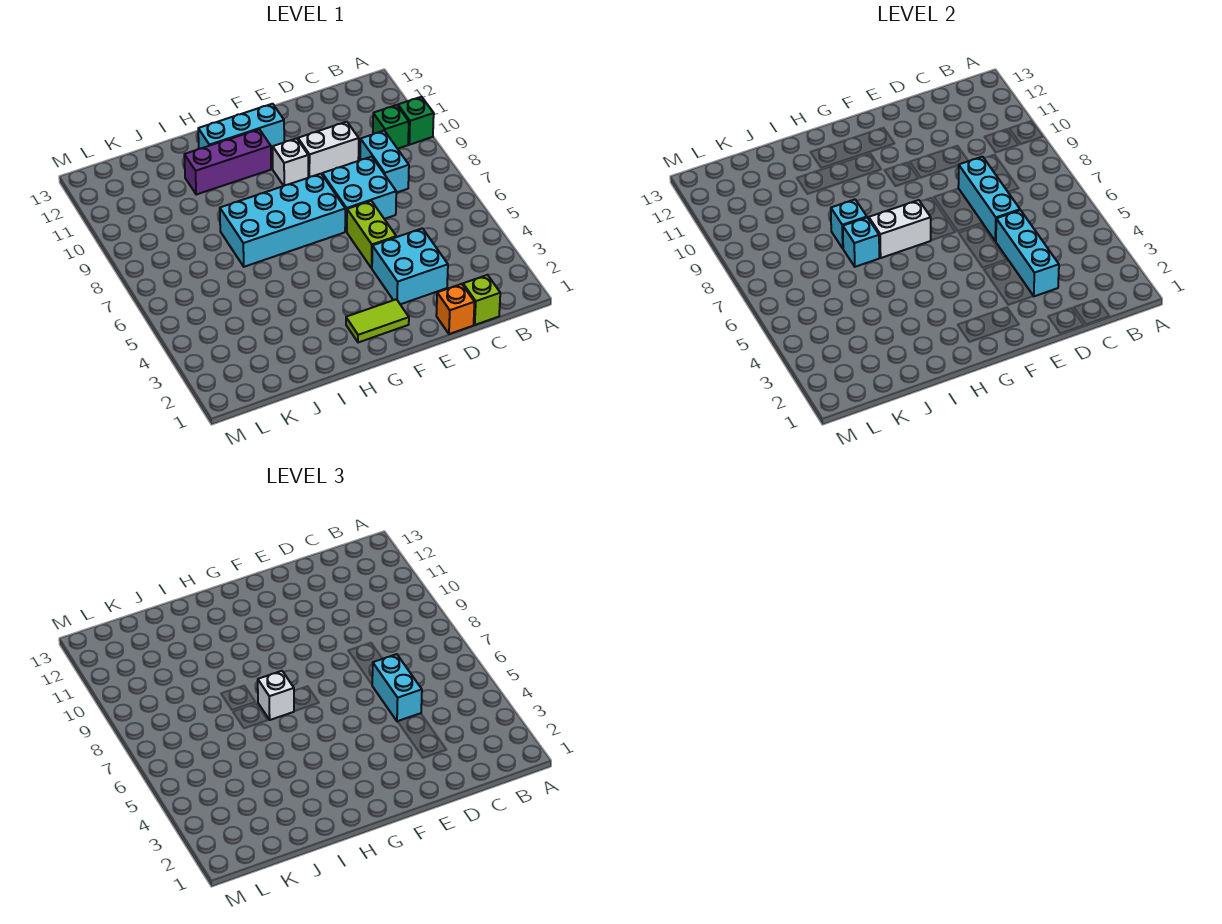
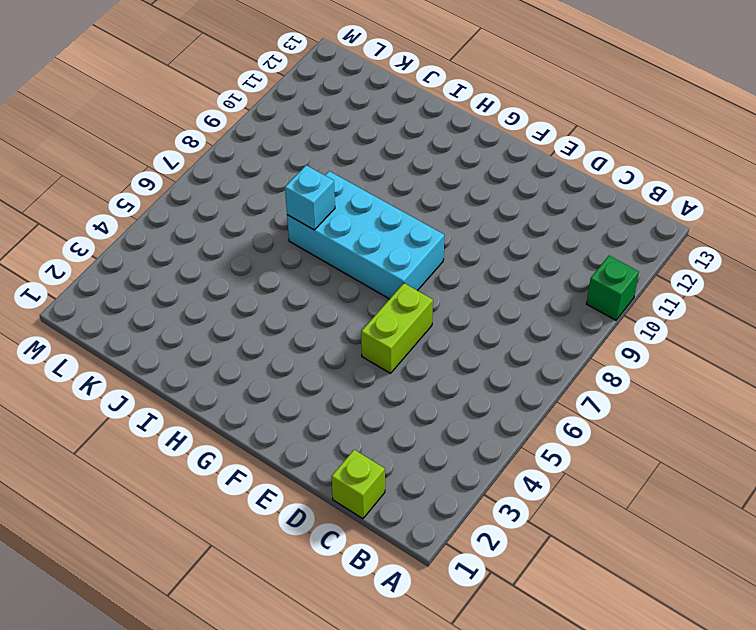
none -> green 1x1 brick [373,105,409,149]
none -> cyan 1x2 brick [360,131,409,193]
none -> orange 1x1 brick [436,284,474,334]

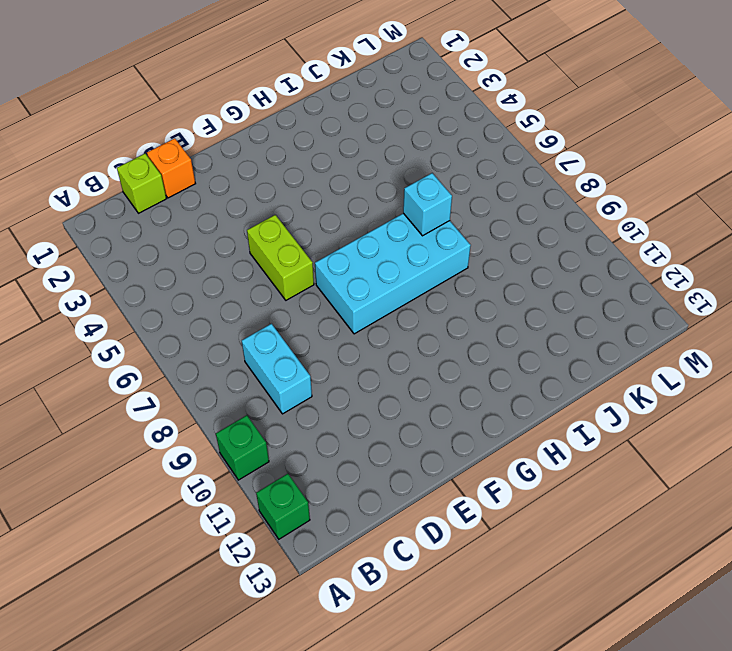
green 1x1 brick [256,474,310,539] -> green 1x1 brick moved to [373,105,409,149]
none -> cyan 2x2 brick [372,228,448,304]
none -> cyan 2x2 brick [322,157,396,232]
none -> white 1x2 brick [298,122,359,177]

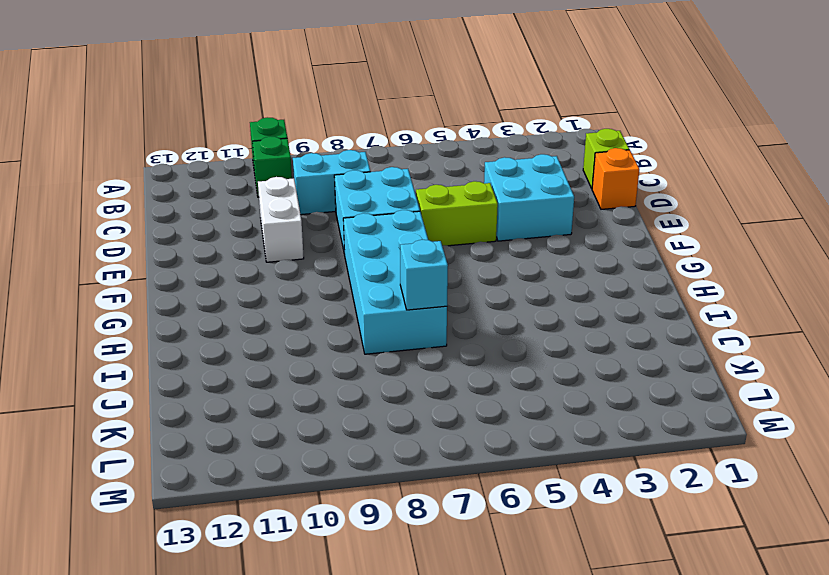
none -> lime 1x2 tile [346,299,409,343]
none -> white 1x1 brick [273,138,308,186]
none -> cyan 1x3 brick [198,104,284,149]

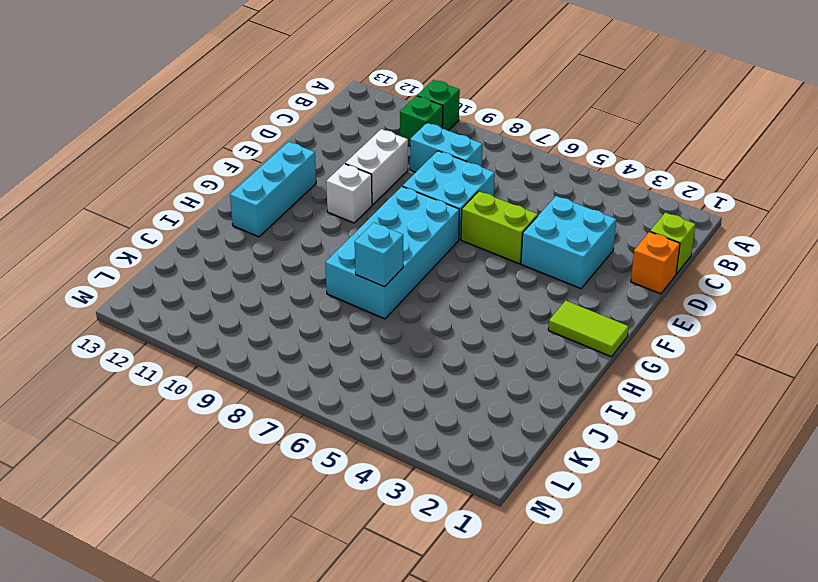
lime 1x2 tile [548,301,629,357] -> lime 1x2 tile turned to [346,299,409,343]
none -> purple 1x3 brick [184,129,271,195]
none -> cyan 1x3 brick [996,210,1059,296]
none -> cyan 1x3 brick [958,157,1020,241]

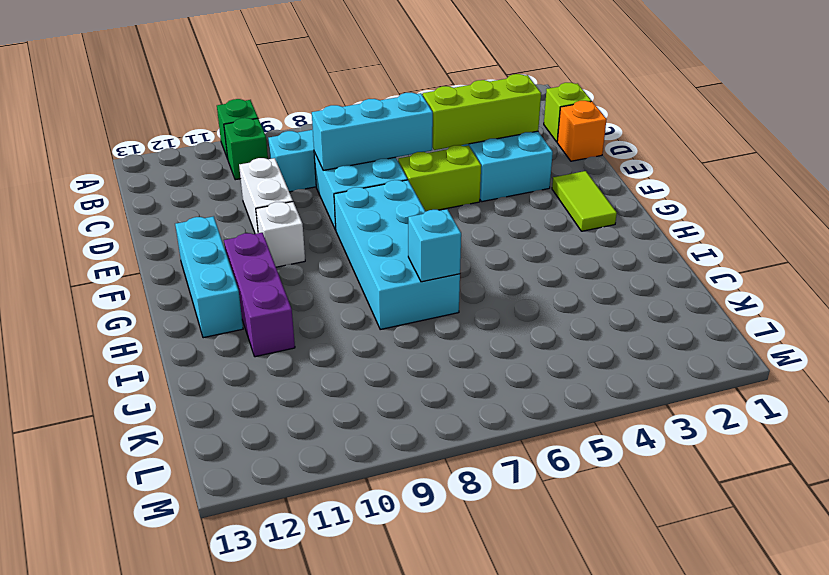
lime 1x3 brick [423,74,541,150] -> cyan 1x3 brick [996,210,1059,296]
none -> white 1x2 brick [869,200,931,258]
none -> cyan 1x1 brick [831,200,867,248]
none -> cyan 1x2 brick [372,654,422,721]

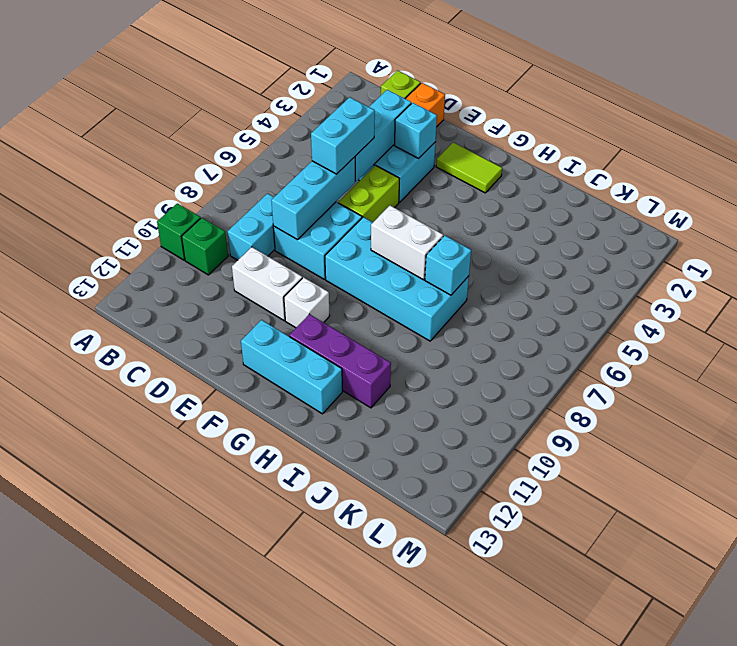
cyan 1x1 brick [395,103,437,158] -> cyan 1x1 brick moved to [831,200,867,248]
none -> white 1x1 brick [258,671,294,720]

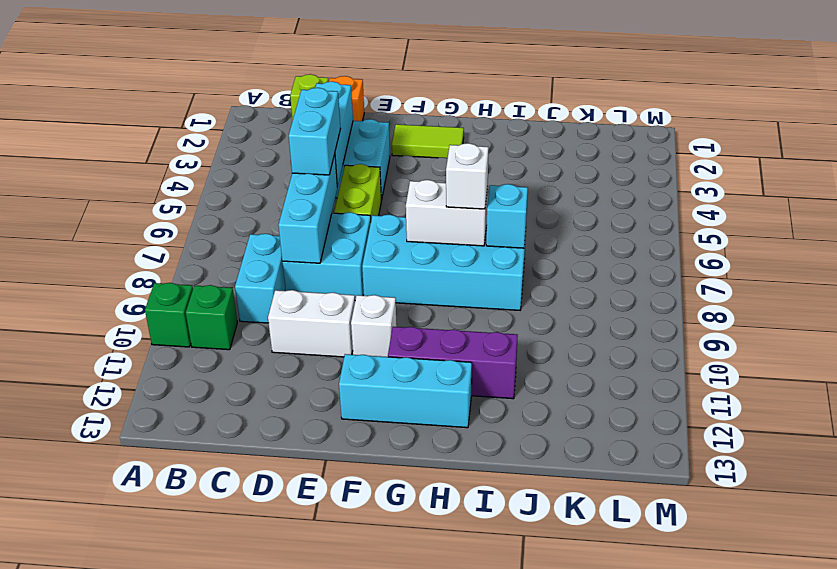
none -> cyan 1x1 brick [831,200,867,248]

